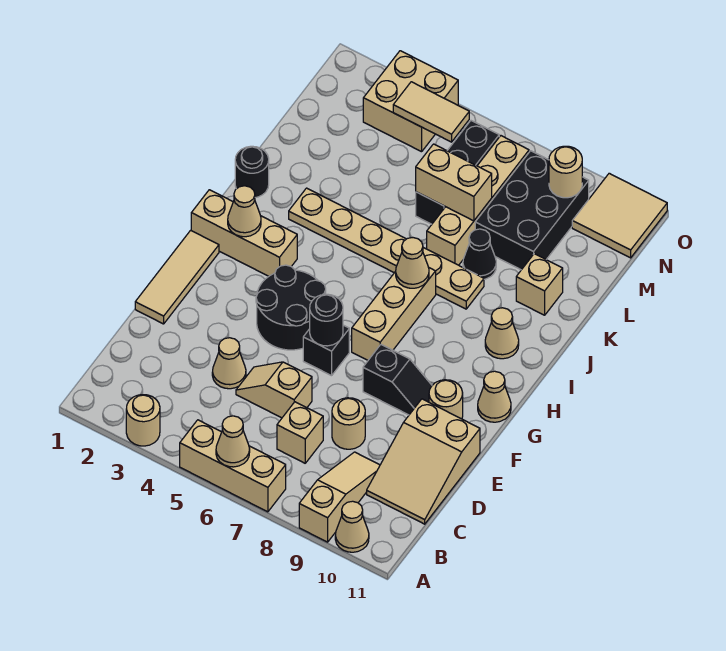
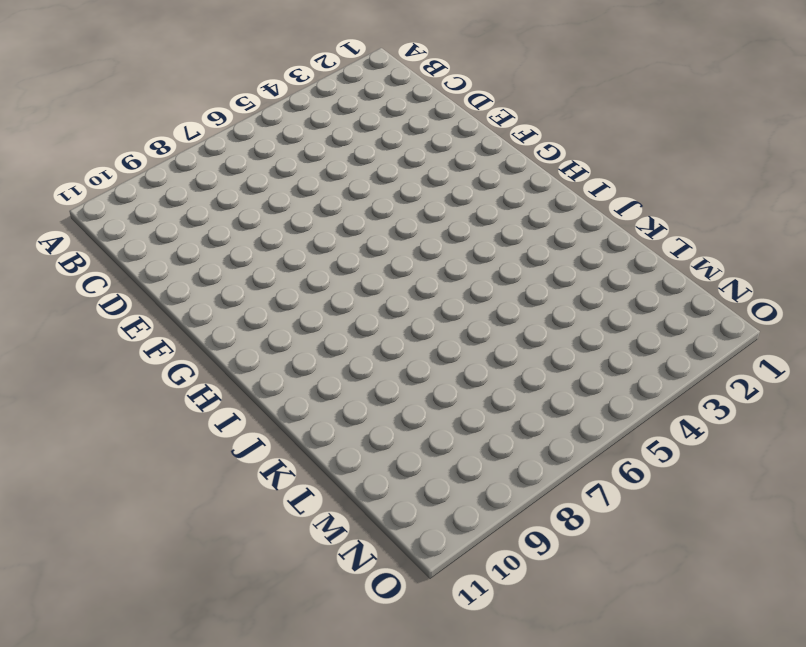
none -> tan 1x1 round brick [126,395,160,446]
none -> tan 1x3 brick [180,420,286,512]
none -> tan 1x3 slope [299,452,380,542]
none -> tan 1x1 cone [335,501,369,552]

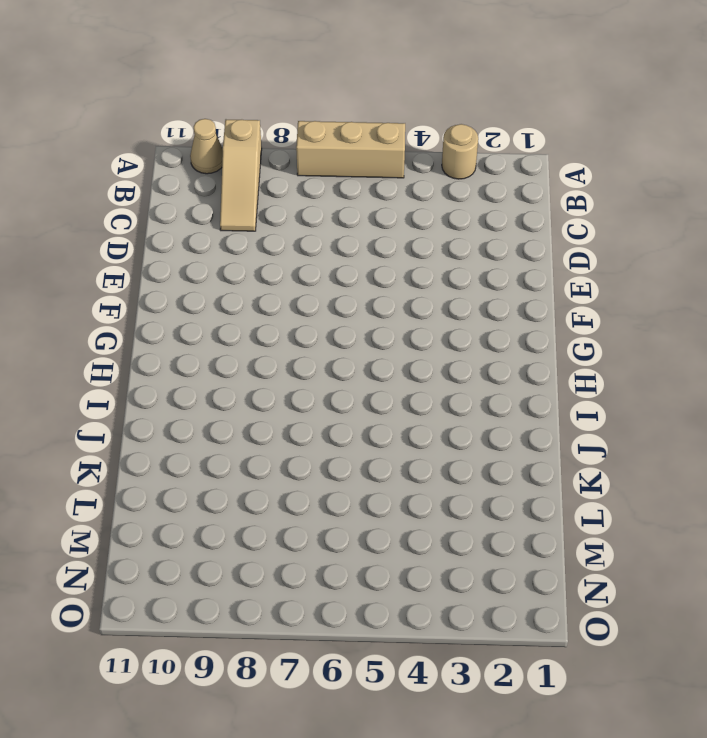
none -> tan 1x1 brick [277,402,323,463]
none -> tan 2x3 slope [367,399,480,524]
none -> tan 1x1 cone [212,338,246,389]
none -> tan 1x2 slope [236,362,312,418]

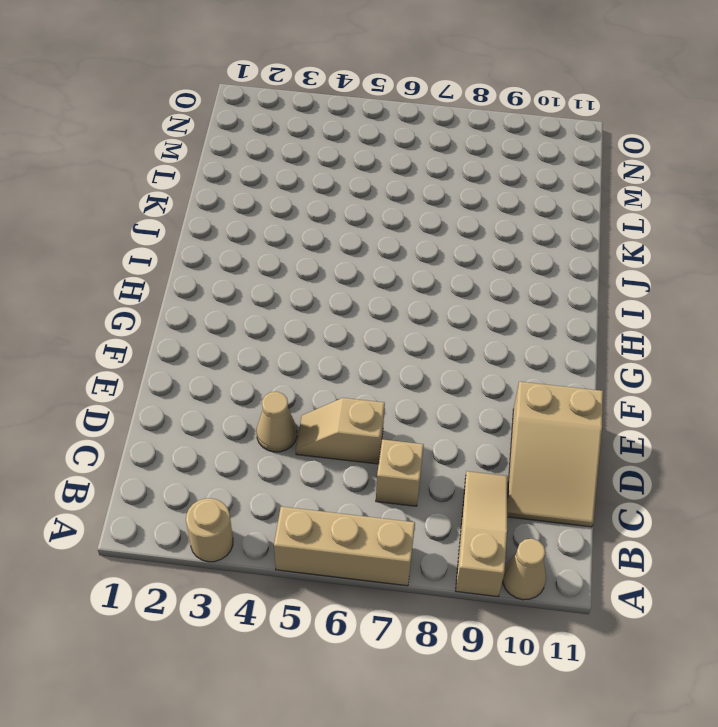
none -> tan 1x1 round brick [332,398,365,449]
none -> tan 1x3 tile [135,230,219,324]
none -> black 2x2 round brick [256,265,326,350]
none -> black 1x1 brick [303,325,349,376]

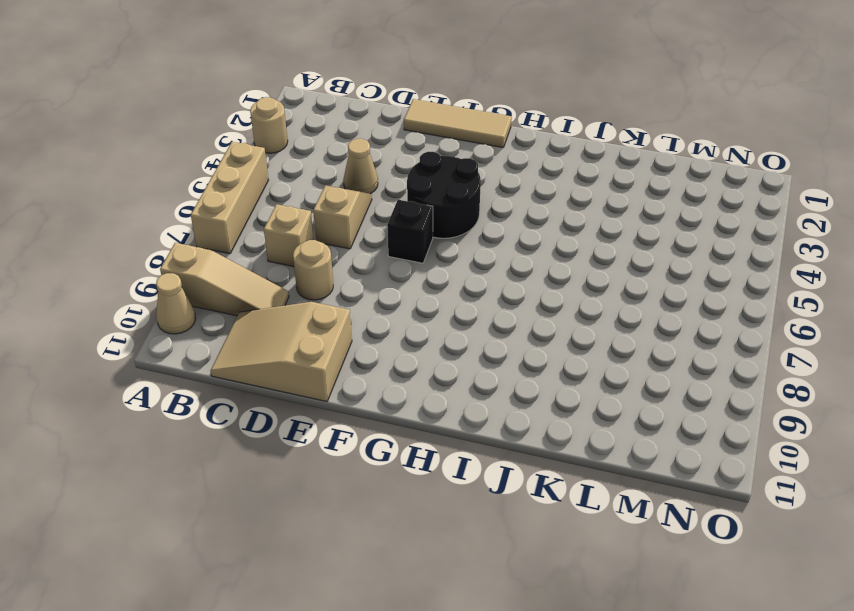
none -> black 1x2 slope [363,345,432,415]
none -> tan 1x1 round brick [429,380,463,419]
none -> tan 1x3 brick [352,268,436,360]
none -> tan 1x1 cone [478,371,511,422]

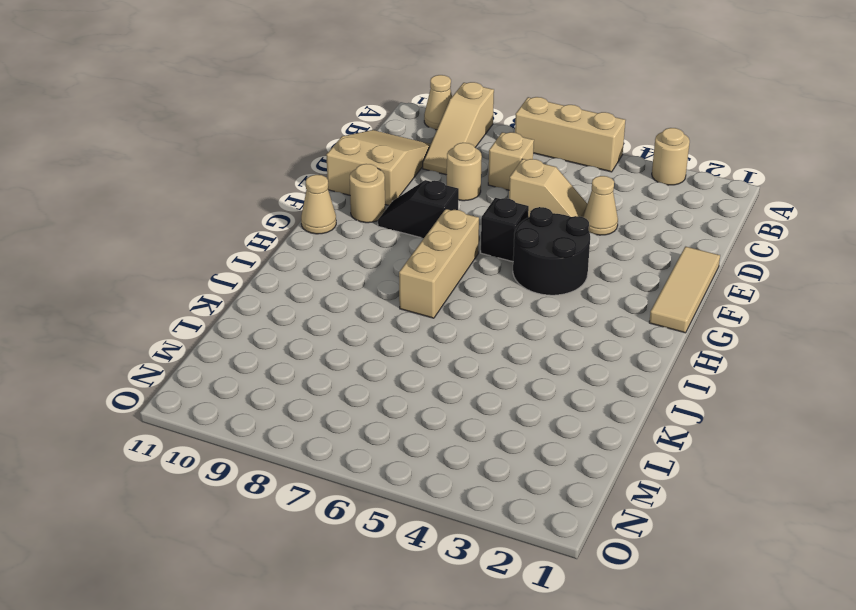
none -> tan 1x3 brick [191,190,297,276]
none -> tan 1x1 cone [485,308,519,359]
none -> black 1x1 round brick [235,146,269,198]
none -> tan 1x6 plate [289,188,484,309]

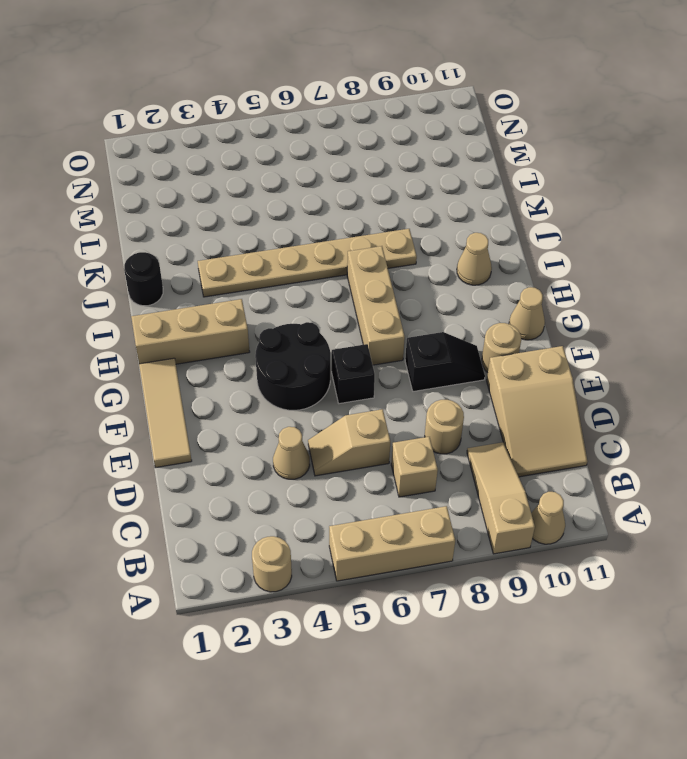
none -> tan 1x4 brick [427,136,529,265]
none -> black 1x1 cone [463,229,496,279]
none -> tan 1x1 brick [516,254,563,315]
none -> black 1x3 brick [416,121,499,224]

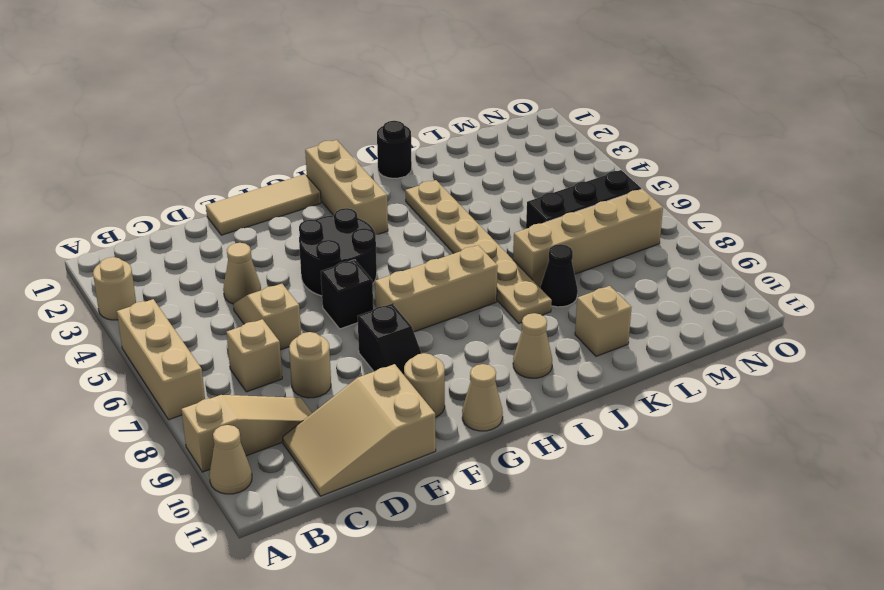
none -> black 2x3 brick [475,151,589,270]
none -> tan 2x2 brick [363,51,458,152]
none -> tan 2x2 tile [572,173,667,258]
none -> tan 1x1 cone [216,416,250,467]

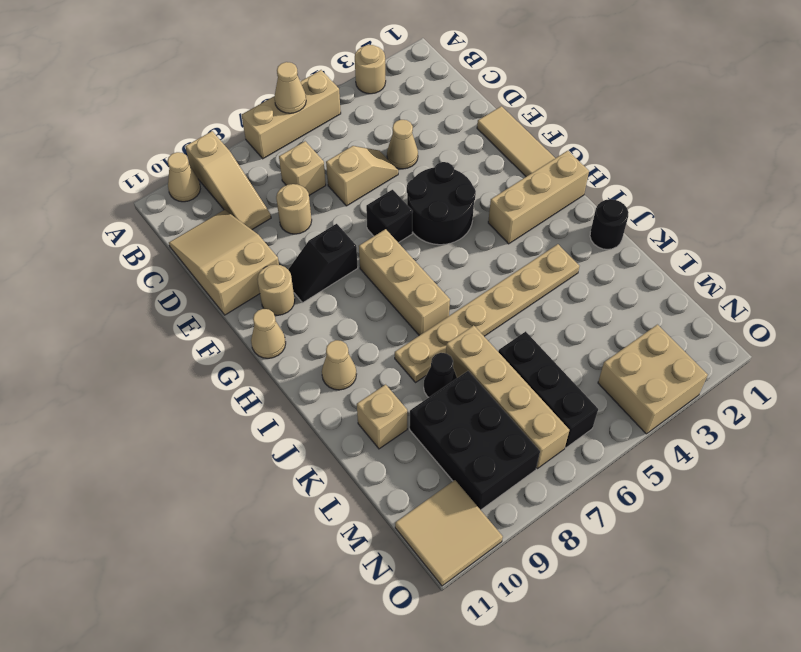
none -> black 1x1 round brick [310,294,343,346]
none -> tan 1x1 cone [228,186,261,237]
none -> tan 1x1 cone [396,238,429,288]
none -> tan 1x2 brick [416,144,492,221]

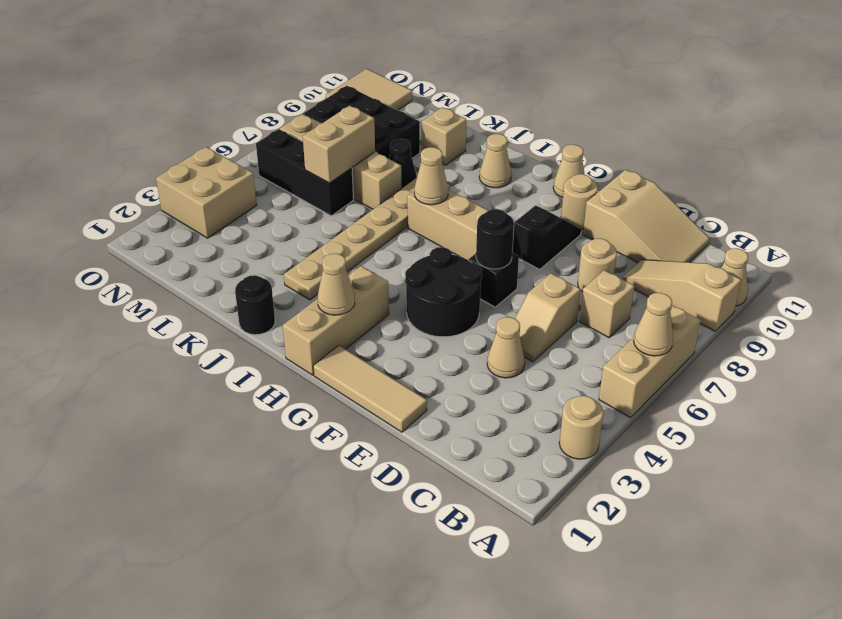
none -> tan 1x2 tile [393,82,469,142]
none -> tan 1x1 round brick [549,146,582,198]

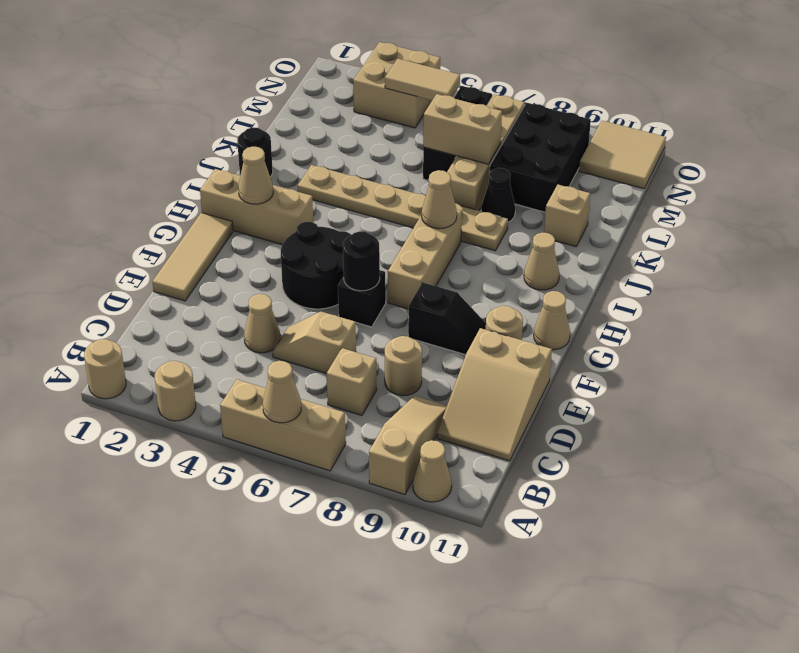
tan 1x1 round brick [84,339,126,399] -> tan 1x1 round brick moved to [549,146,582,198]

